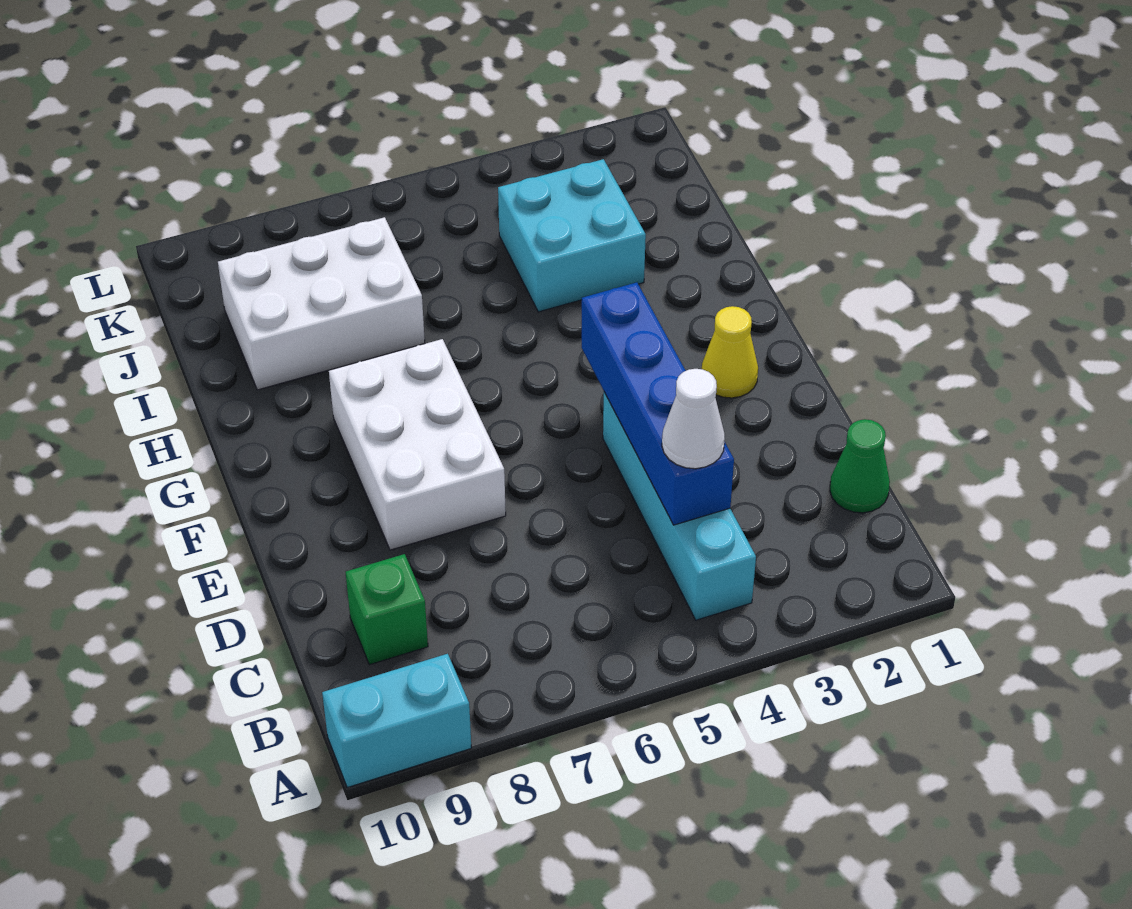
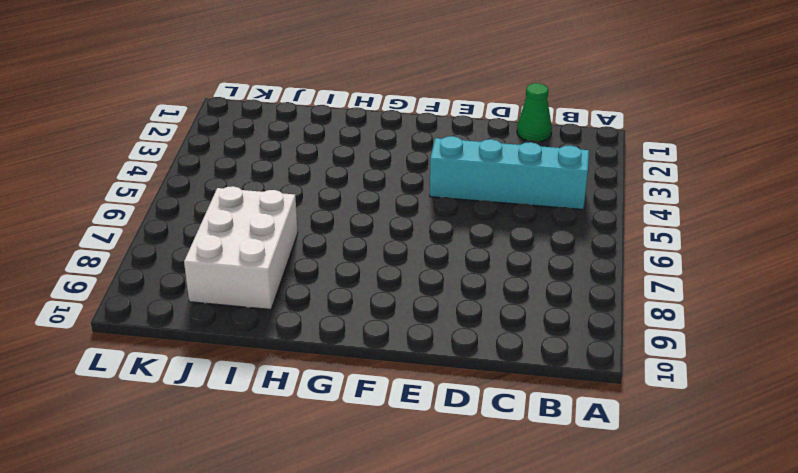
none -> cyan 1x2 brick [322,654,471,788]
none -> green 1x1 brick [346,554,428,665]

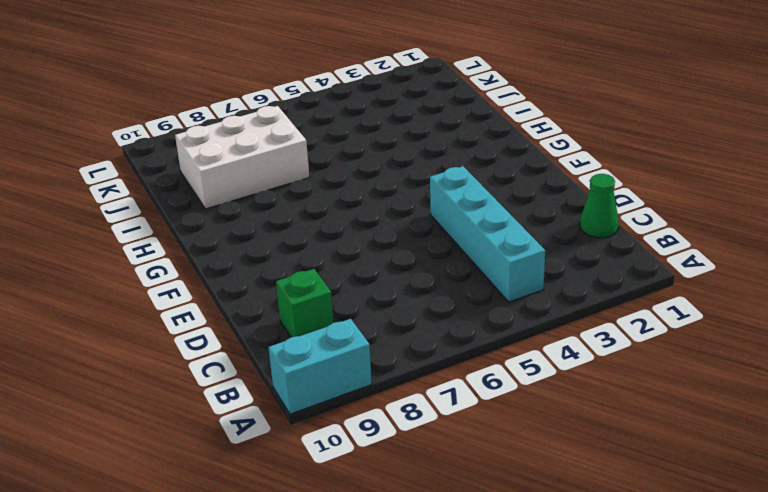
none -> white 2x3 brick [329,339,506,550]
none -> yellow 1x1 cone [702,306,758,398]

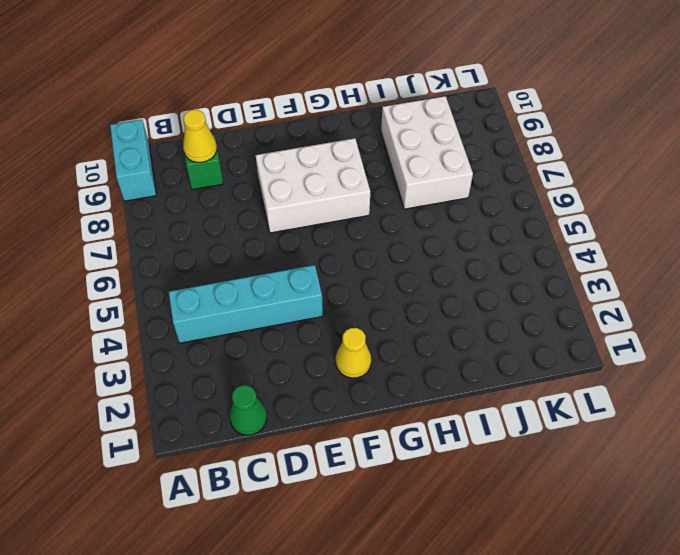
yellow 1x1 cone [183,110,217,163] -> none
none -> cyan 2x2 brick [498,159,646,312]
none -> blue 1x4 brick [582,282,734,525]

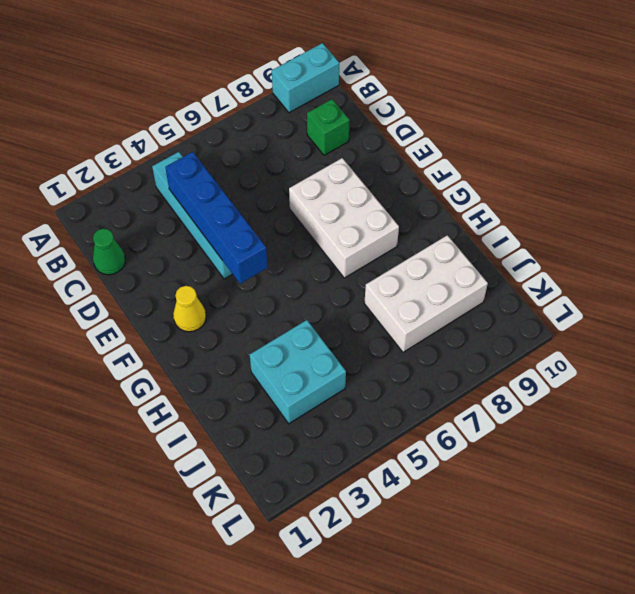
none -> white 1x1 cone [662,369,725,469]

